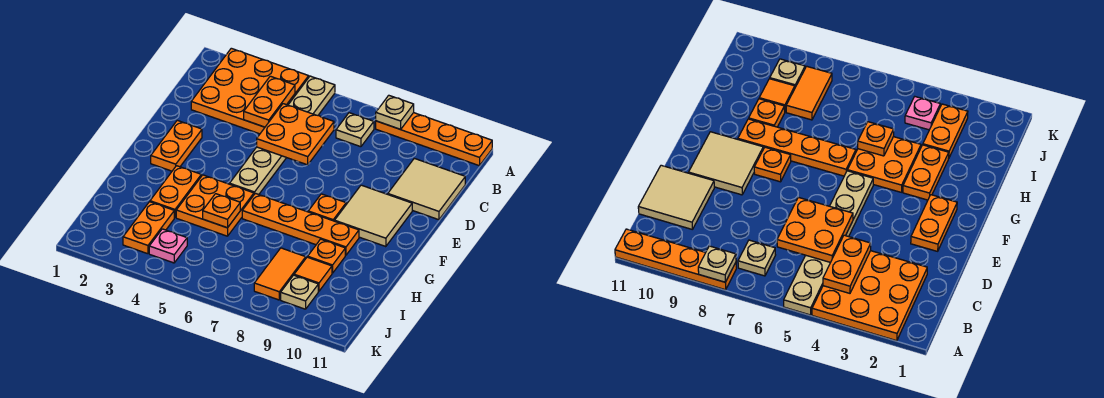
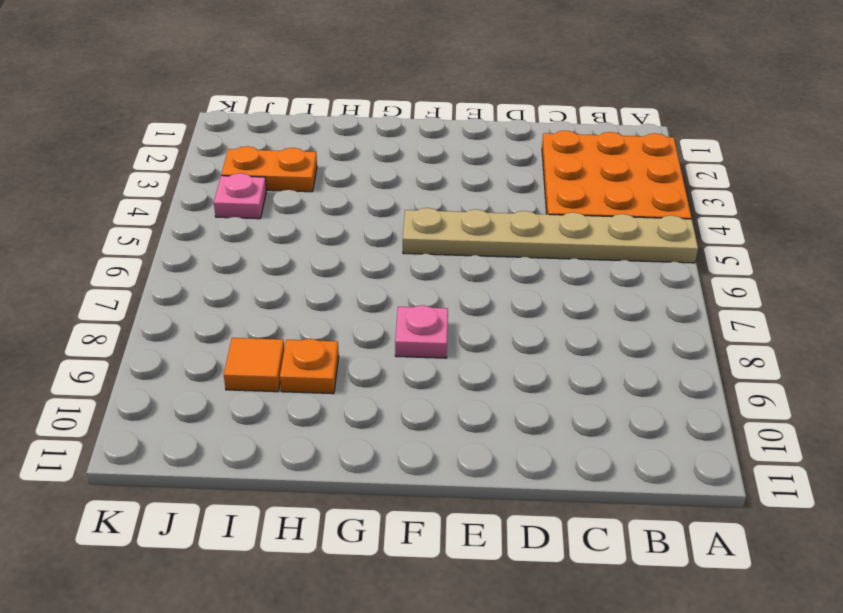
pink 1x1 plate [395,305,448,358] -> orange 1x1 plate [308,194,346,221]
none -> orange 1x4 plate [376,113,492,166]
none -> tan 1x1 plate [336,113,374,147]
none -> tan 2x2 tile [388,158,465,220]

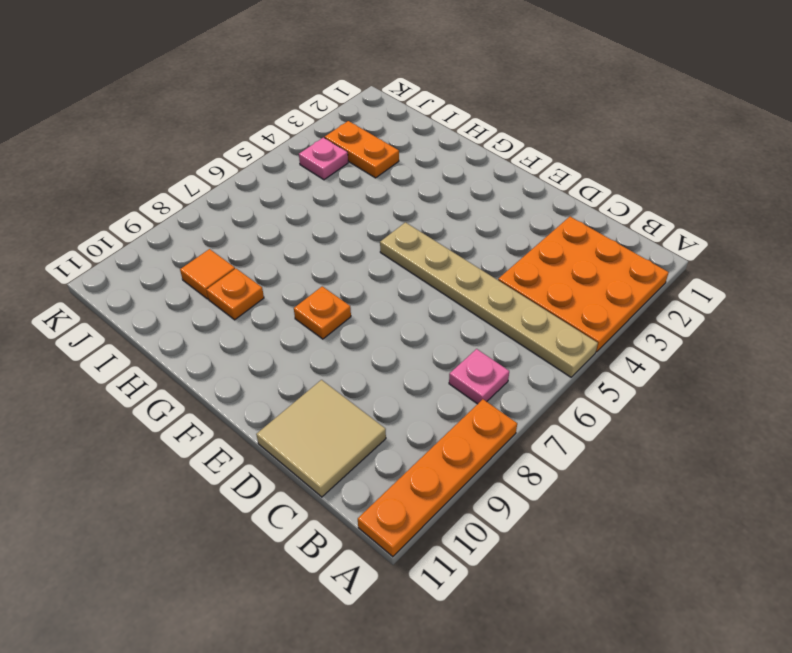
pink 1x1 plate [449,349,509,404] -> tan 1x1 plate [336,113,374,147]
none -> orange 1x2 plate [151,120,202,171]
none -> tan 2x2 tile [335,185,412,247]
none -> orange 1x2 plate [150,166,201,218]

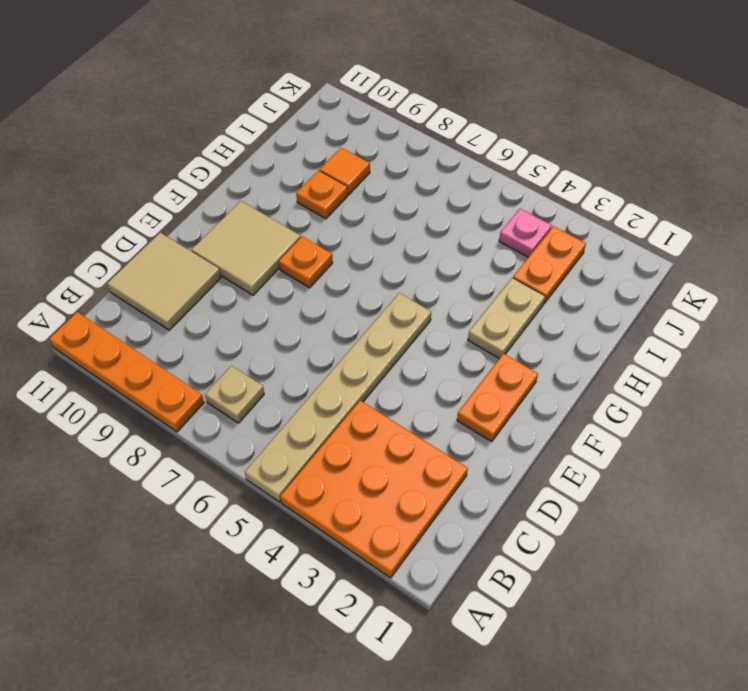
tan 1x2 plate [468,278,545,359] -> orange 1x2 plate [150,166,201,218]
none -> orange 2x2 plate [176,175,254,236]
none -> orange 1x4 plate [242,193,359,255]
none -> orange 1x2 tile [254,248,306,300]

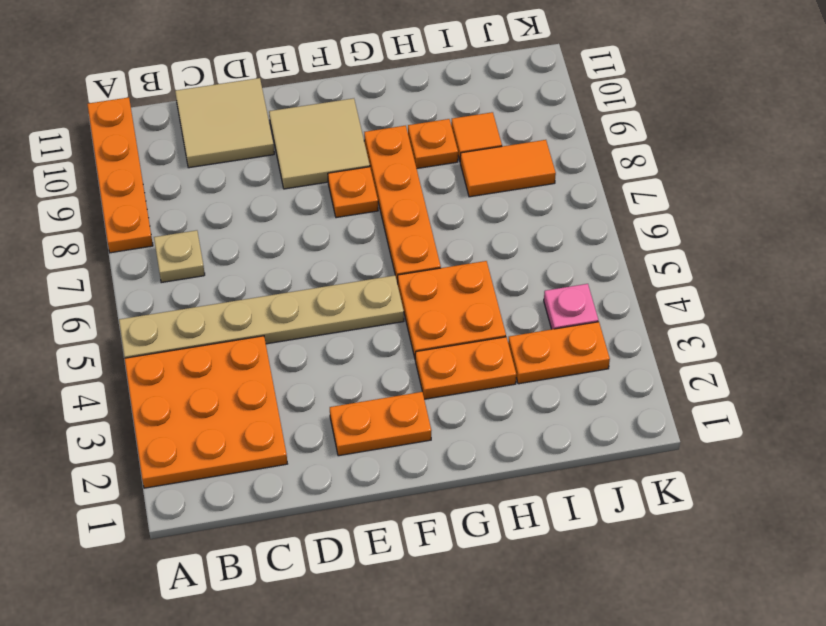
none -> tan 1x1 plate [281,275,318,309]
none -> tan 1x1 plate [376,95,414,129]
none -> orange 1x2 plate [244,76,295,127]

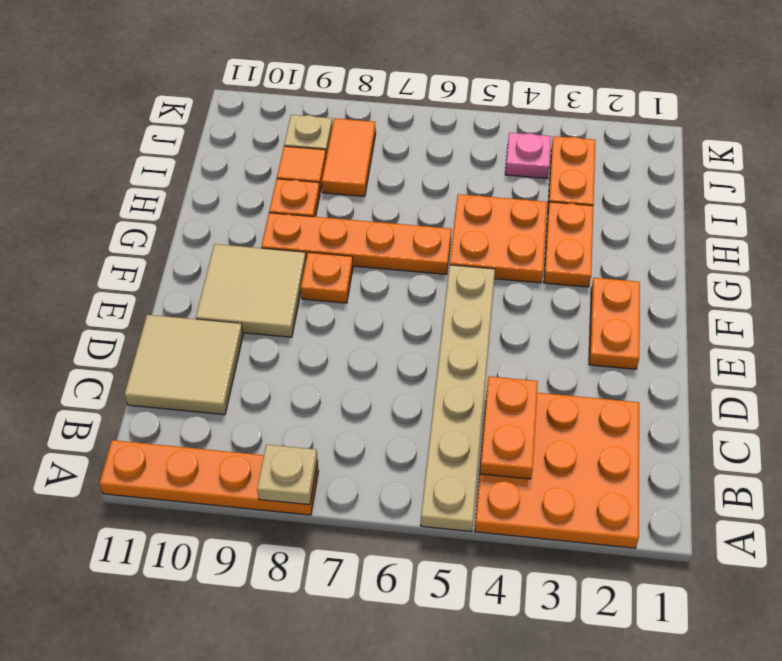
none -> tan 1x1 plate [336,113,374,147]
none -> orange 2x2 plate [257,104,334,165]
none -> orange 1x1 plate [203,194,240,228]

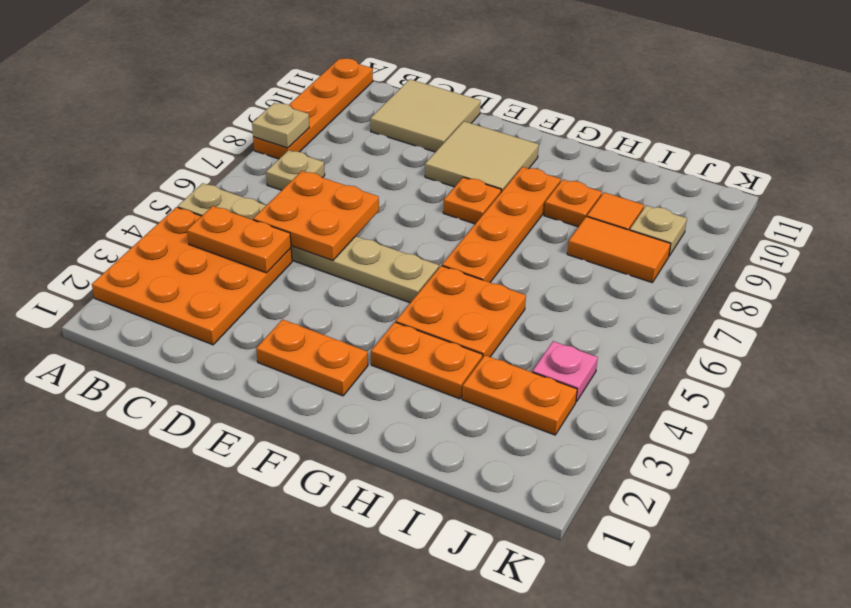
none -> orange 1x1 plate [203,194,240,228]

